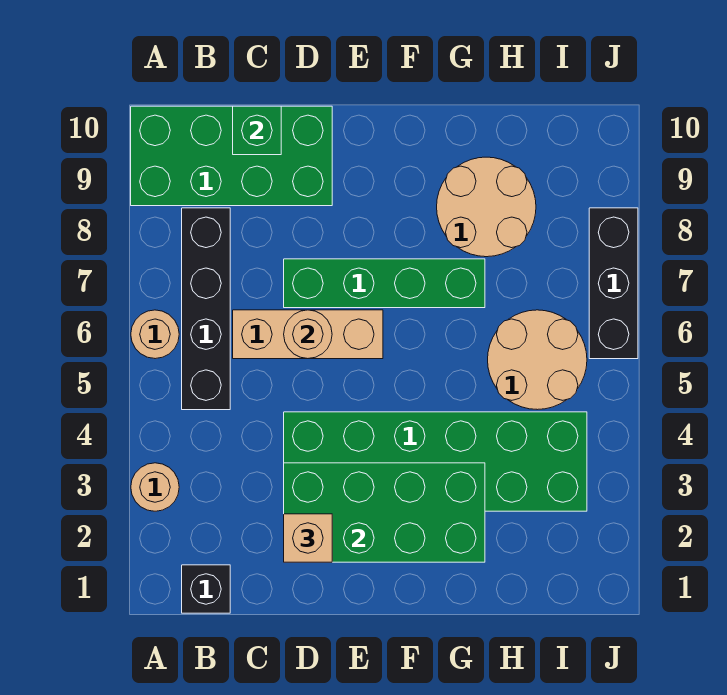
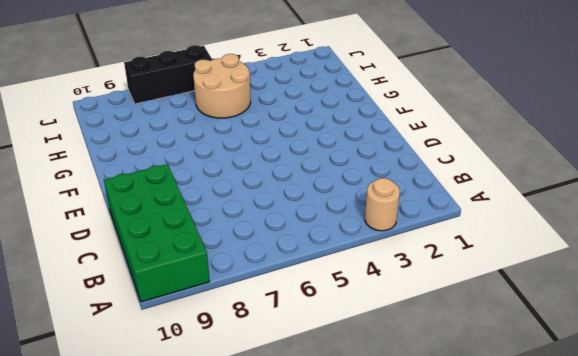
none -> tan 1x1 round brick [131,310,179,359]
none -> black 1x1 brick [182,565,230,613]
none -> black 1x4 brick [182,208,230,410]

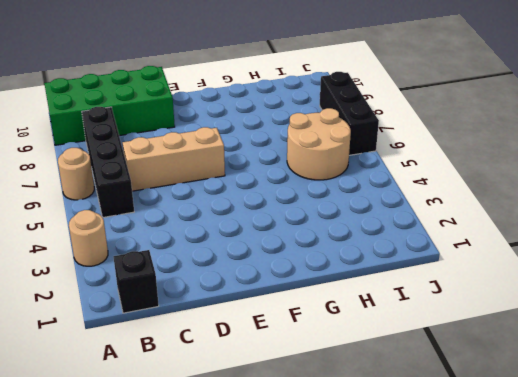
none -> green 2x6 brick [284,412,587,511]
none -> green 1x4 brick [284,259,485,308]
none -> tan 2x2 round brick [437,157,536,257]

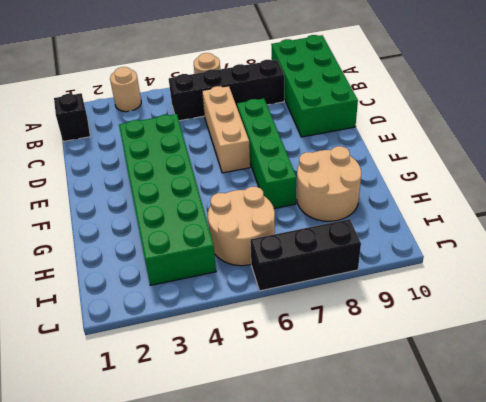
none -> green 1x1 brick [233,106,281,155]
none -> green 2x4 brick [284,463,485,562]
none -> tan 1x1 round brick [284,310,332,359]

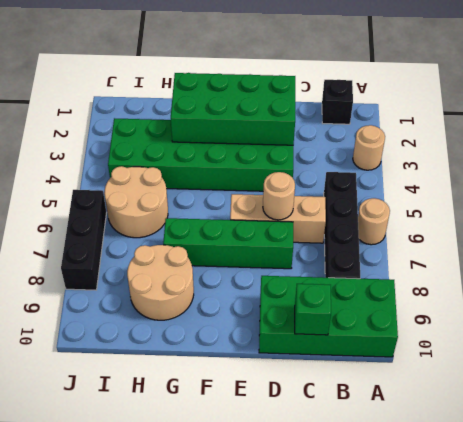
none -> tan 1x1 brick [284,514,332,562]

